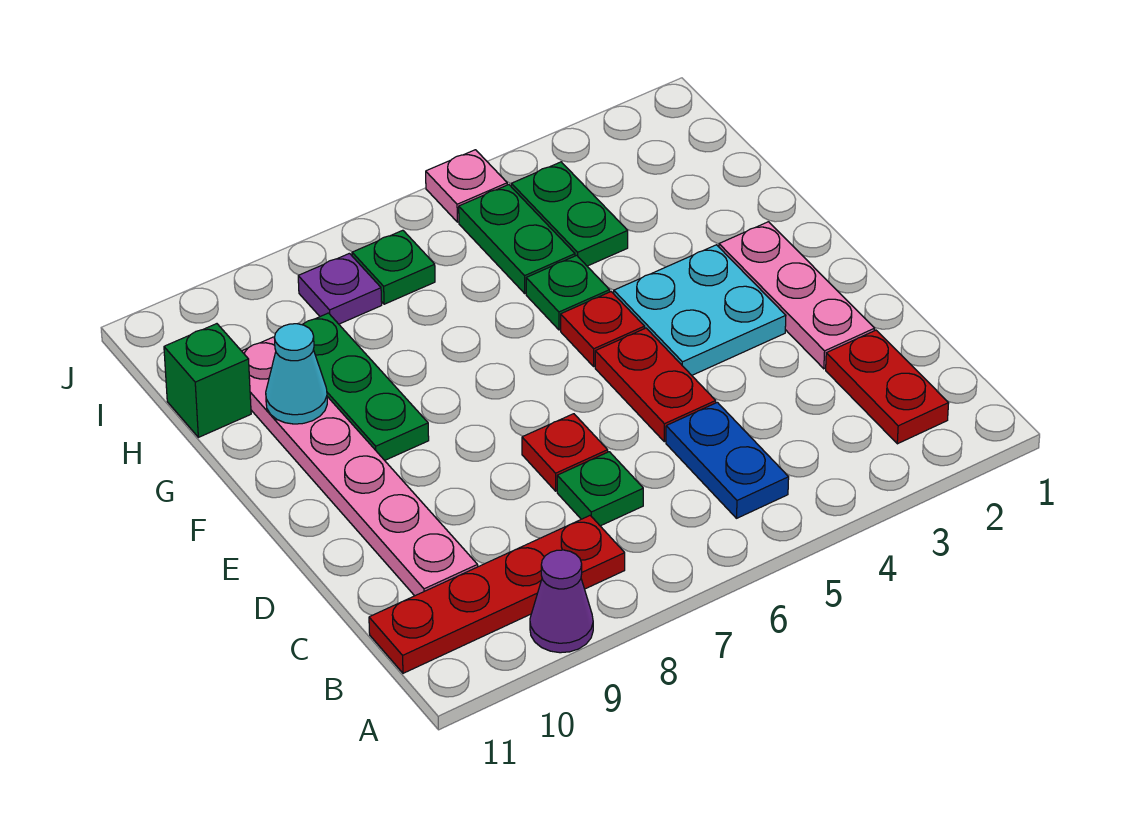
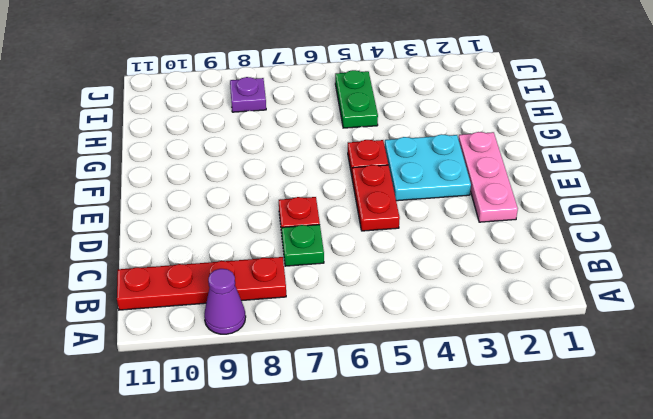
none -> red 1x2 plate [826,330,949,444]
none -> blue 1x2 plate [666,402,789,518]
none -> pink 1x6 plate [242,337,478,596]

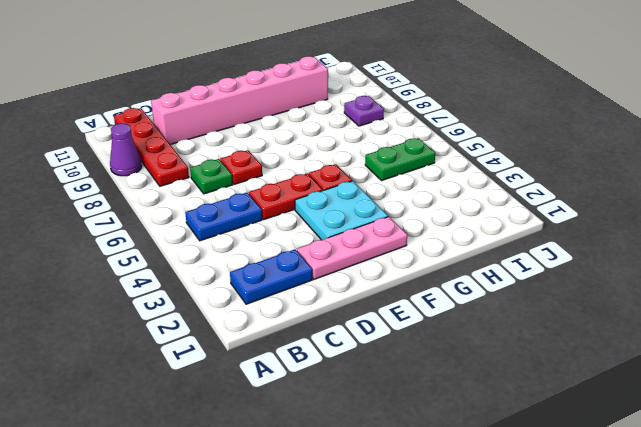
blue 1x2 plate [230,249,312,304] -> red 1x2 plate [826,330,949,444]
pink 1x6 brick [151,56,328,145] -> pink 1x6 plate [242,337,478,596]
none -> green 1x3 plate [303,313,429,460]
none -> green 1x1 plate [526,255,610,330]
none -> green 1x2 plate [511,162,628,266]

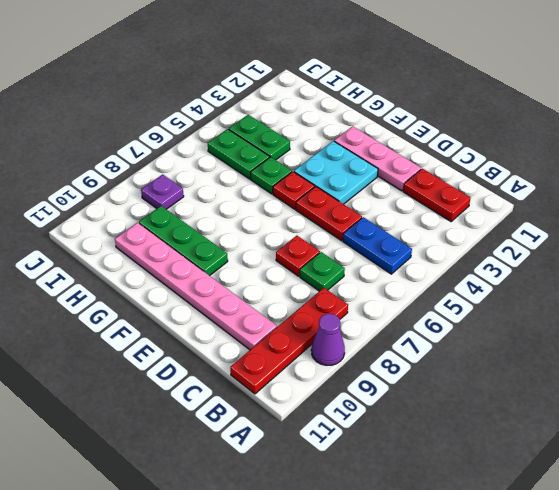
none -> green 1x1 brick [164,324,251,437]
none -> green 1x1 plate [352,230,435,304]
none -> pink 1x1 plate [426,150,507,222]

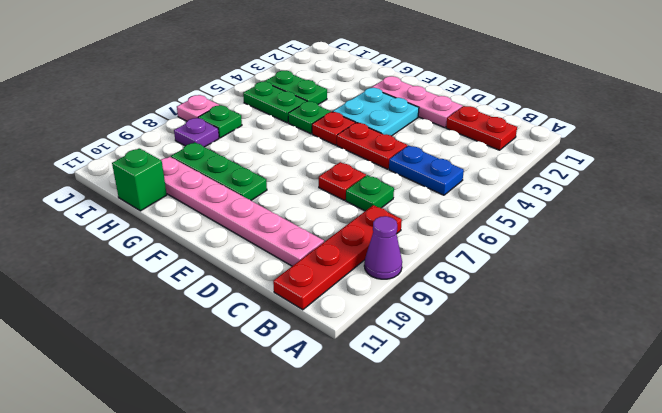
pink 1x1 plate [177,95,219,121] -> pink 1x1 plate moved to [426,150,507,222]
none -> cyan 1x1 cone [266,324,327,424]

